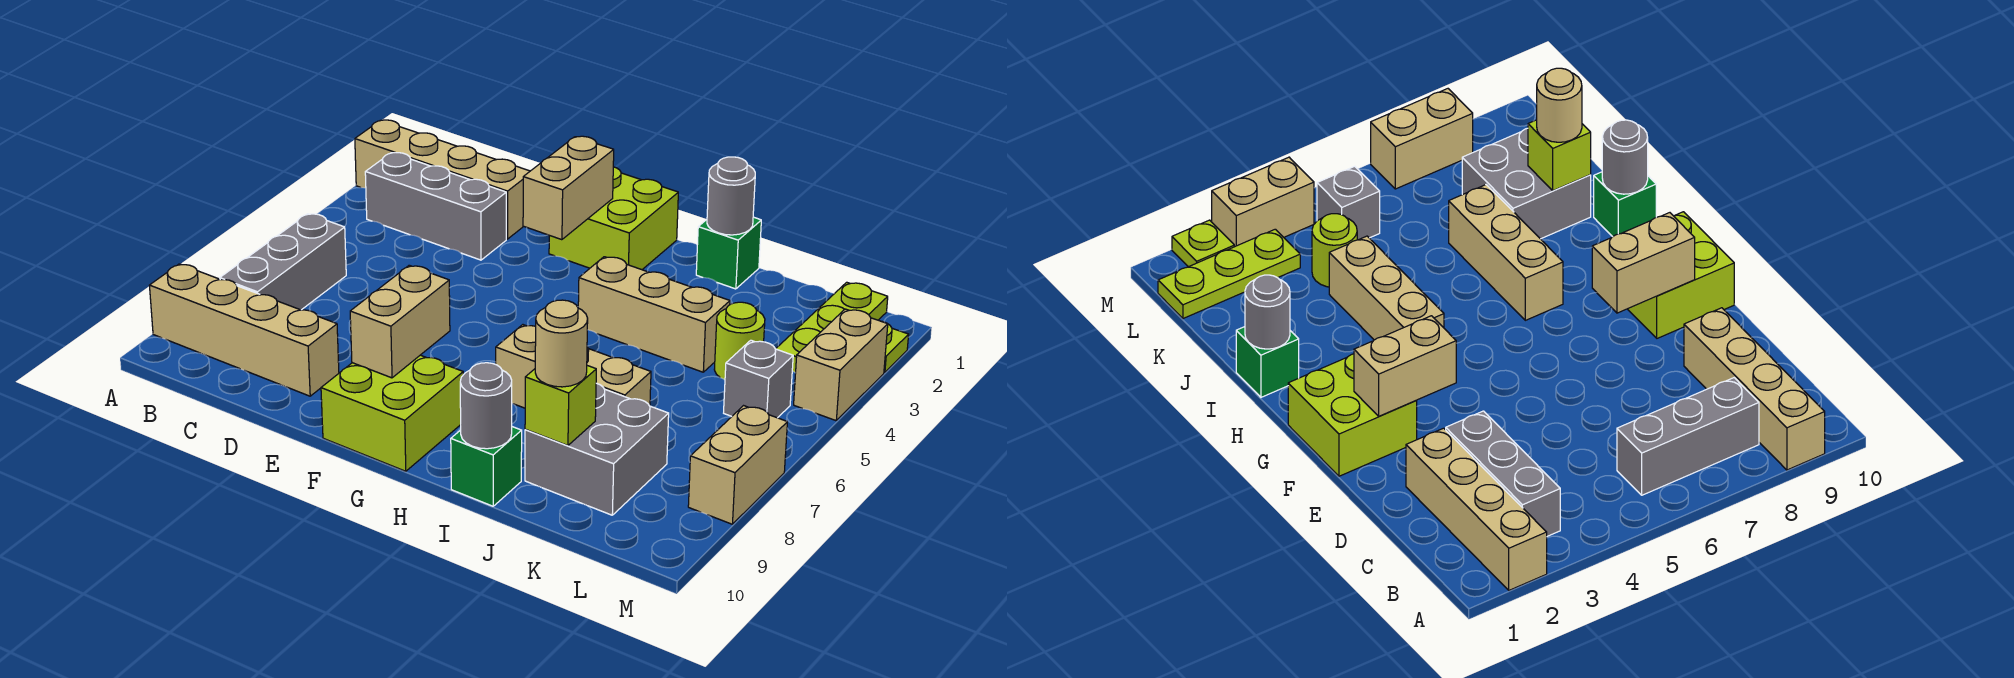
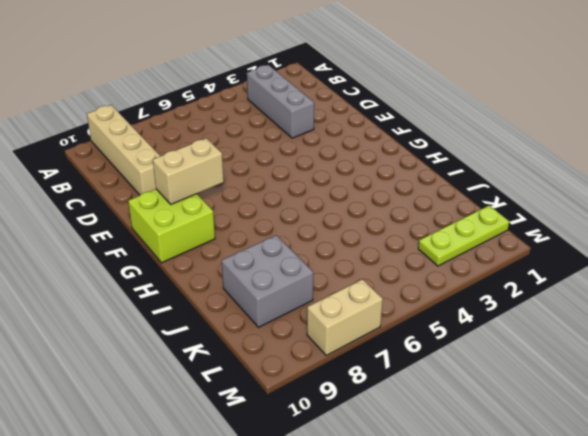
none -> tan 1x4 brick [355,120,530,239]
none -> grey 1x3 brick [220,214,346,310]
none -> lime 2x2 brick [549,167,678,270]

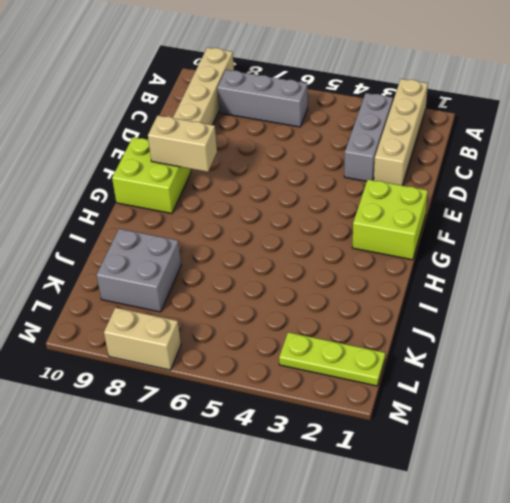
none -> tan 1x3 brick [578,257,730,372]
none -> tan 1x3 brick [496,325,651,408]
none -> green 1x1 brick [696,217,761,289]

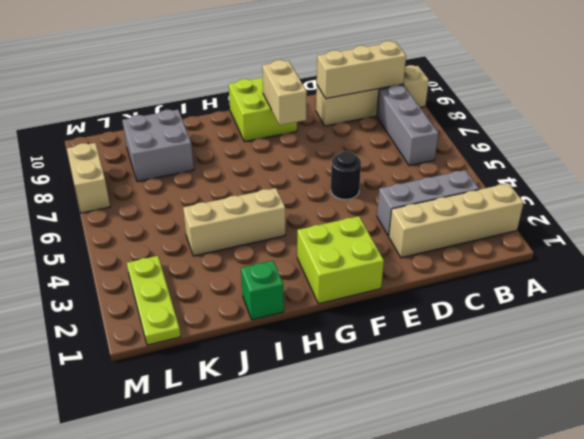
tan 1x3 brick [317,41,406,99] -> tan 1x3 brick moved to [496,325,651,408]
black 1x1 round brick [331,151,361,200] -> none
none -> green 1x1 brick [451,427,522,506]
none -> lime 1x1 round brick [714,302,765,380]
none -> grey 1x1 brick [724,340,793,418]

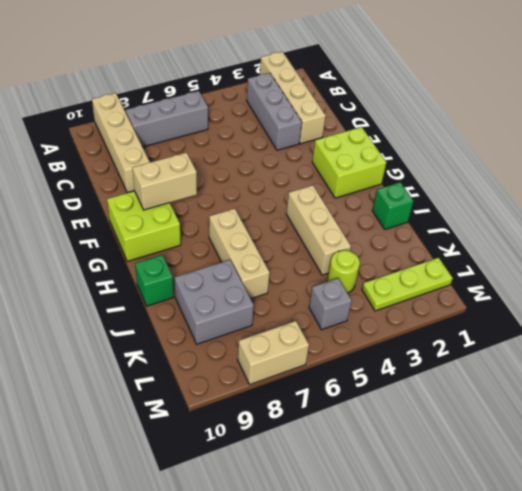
none -> lime 1x1 plate [884,324,909,372]
none -> tan 1x2 brick [794,309,888,421]
none -> tan 1x2 brick [523,136,614,240]

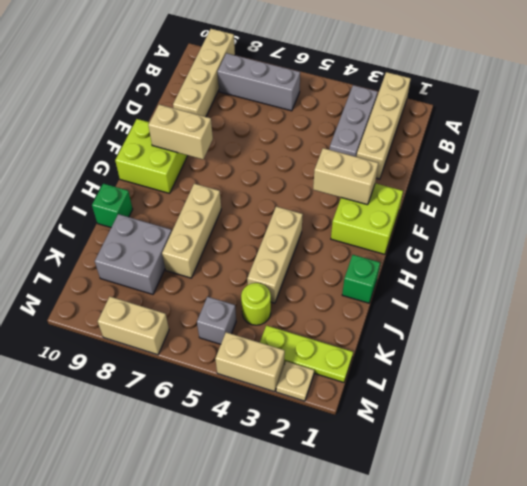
tan 1x1 plate [276,361,314,401] -> lime 1x1 plate [884,324,909,372]
none -> grey 1x1 round brick [707,157,755,235]
none -> grey 1x1 round brick [460,363,512,449]
none -> lime 1x1 brick [525,366,596,446]

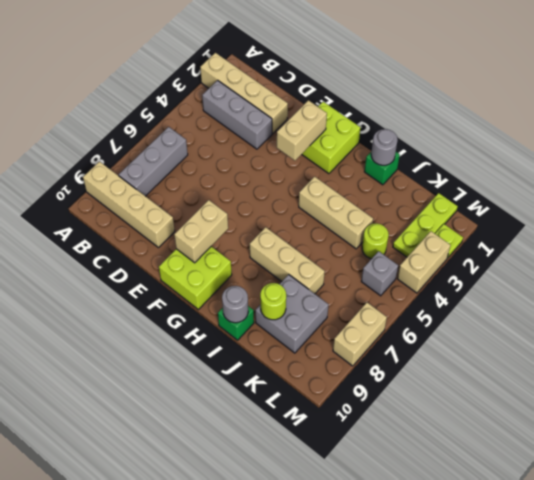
lime 1x1 round brick [260,283,286,320] -> lime 1x1 brick [525,366,596,446]
none -> tan 1x1 round brick [535,300,588,387]

